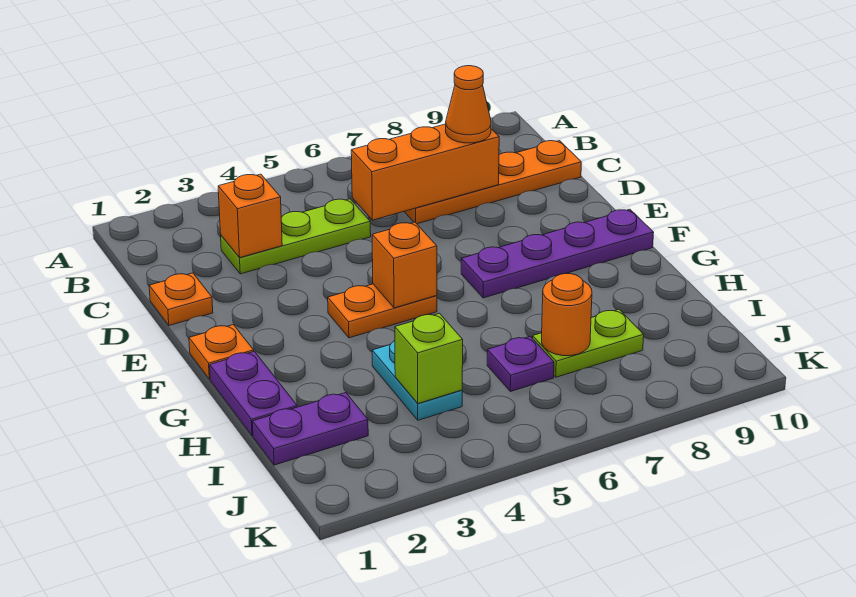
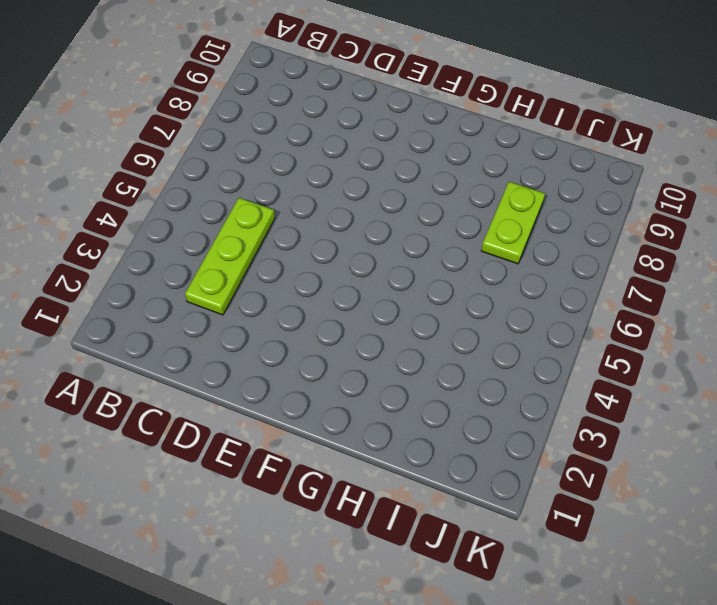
none -> orange 1x4 plate [404,141,581,224]
none -> orange 1x1 plate [149,273,213,326]
none -> orange 1x1 plate [189,325,254,379]

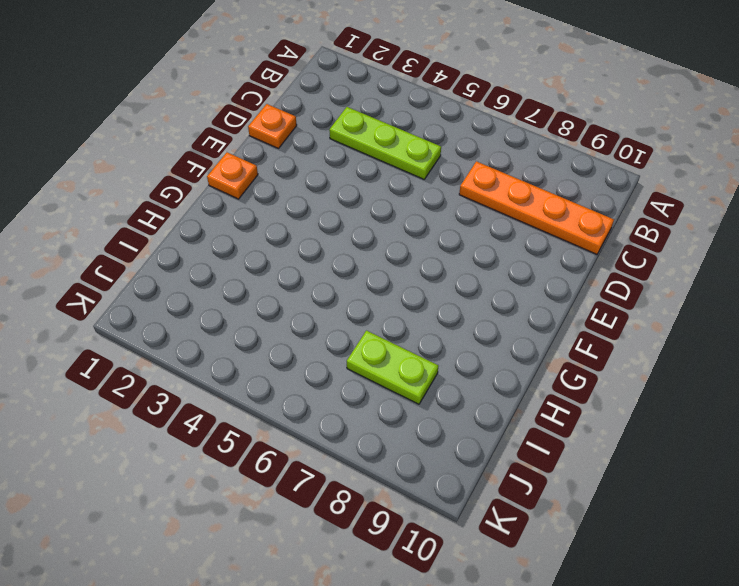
none -> orange 1x2 plate [328,284,437,338]
none -> purple 1x4 plate [461,209,654,298]
none -> purple 1x2 plate [210,351,297,436]

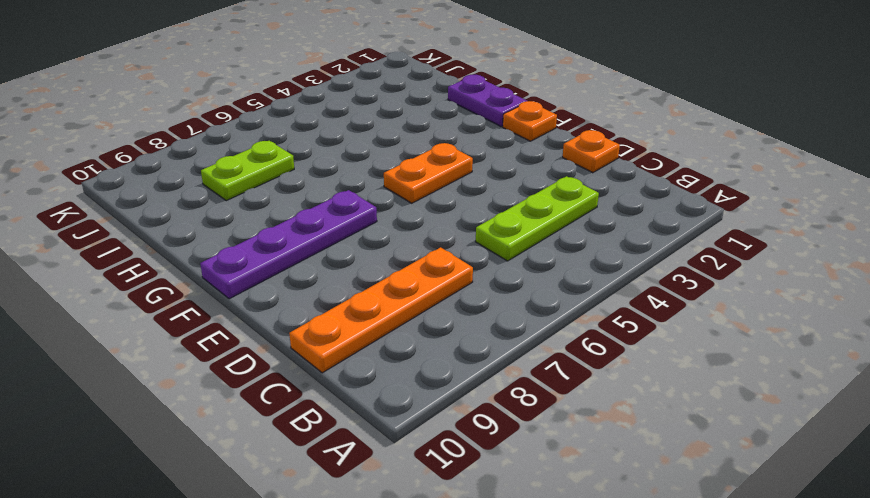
none -> cyan 1x2 plate [372,341,462,420]
none -> purple 1x2 plate [252,393,368,465]
none -> purple 1x1 plate [487,336,554,392]

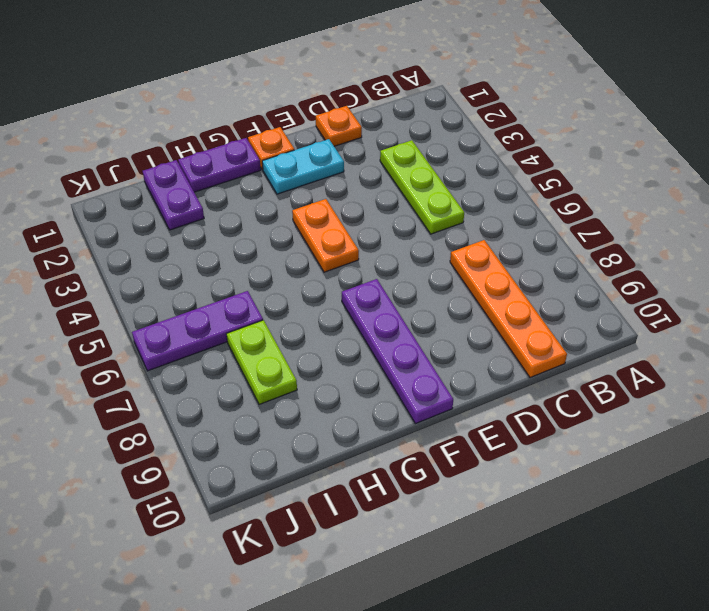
cyan 1x2 plate [262,139,344,194] -> cyan 1x2 plate moved to [372,341,462,420]
purple 1x3 plate [132,291,263,371] -> purple 1x1 plate [487,336,554,392]
none -> orange 1x1 brick [218,174,282,258]
none -> orange 1x3 brick [351,124,499,220]
none -> orange 1x1 brick [372,222,437,308]

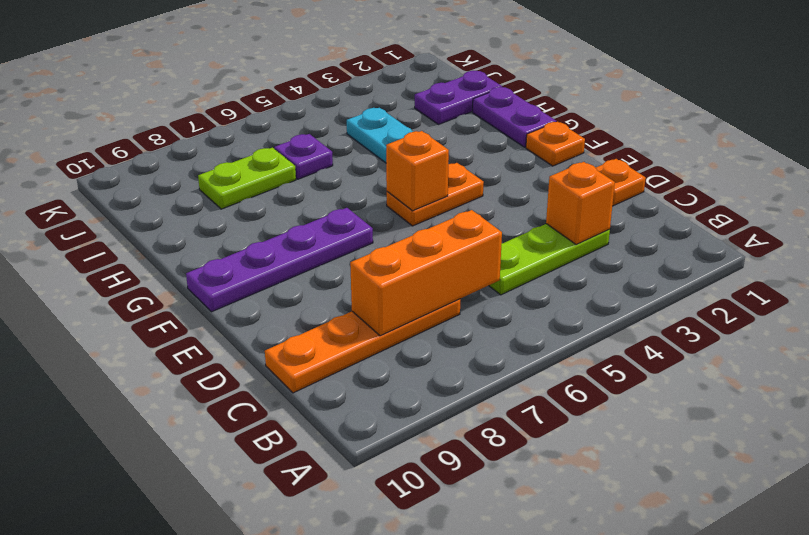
none -> lime 1x1 brick [395,313,463,403]
none -> orange 1x1 round brick [542,274,592,356]
none -> orange 1x1 cone [446,66,491,143]

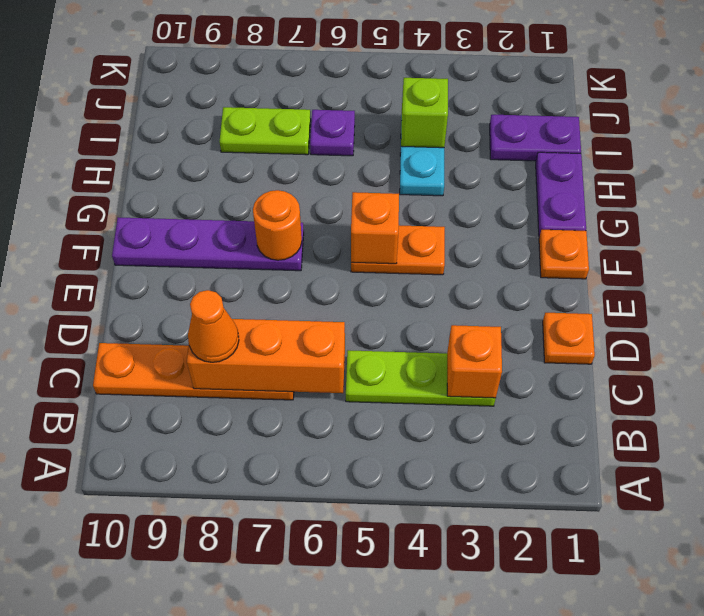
orange 1x1 round brick [253,190,302,260] -> orange 1x1 round brick moved to [542,274,592,356]

